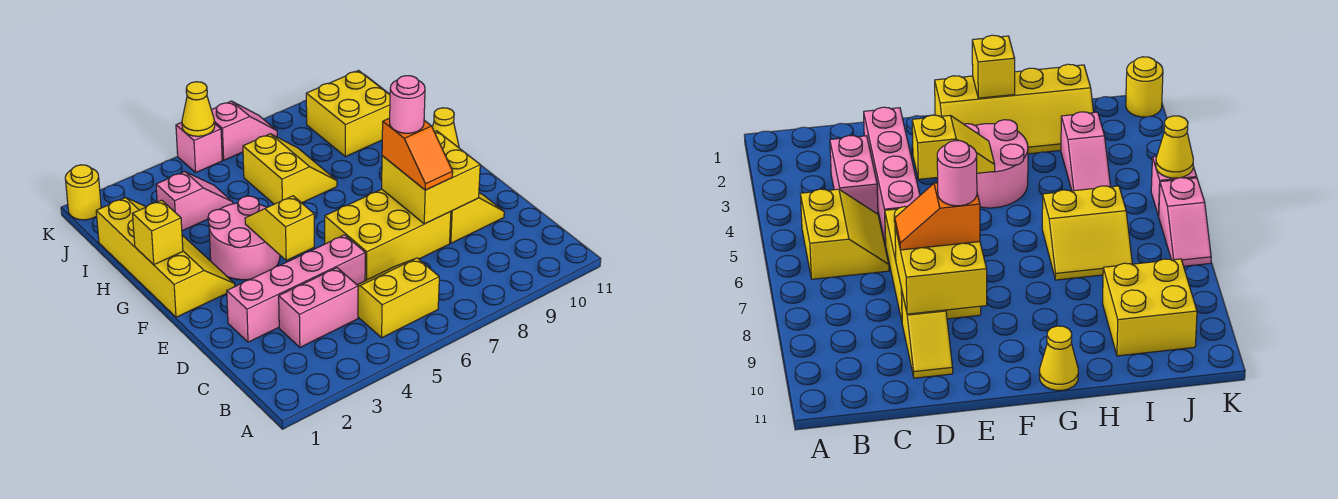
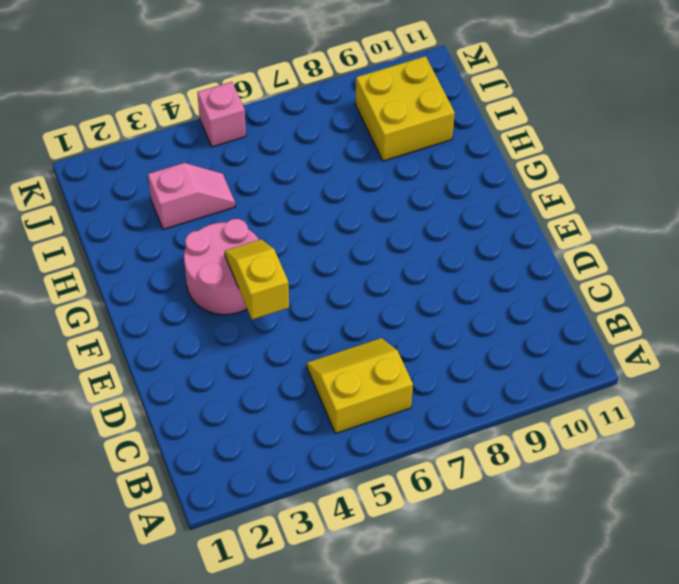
none -> pink 1x2 brick [279,268,358,347]
none -> pink 1x4 brick [227,235,365,342]
none -> yellow 2x3 brick [325,189,451,281]

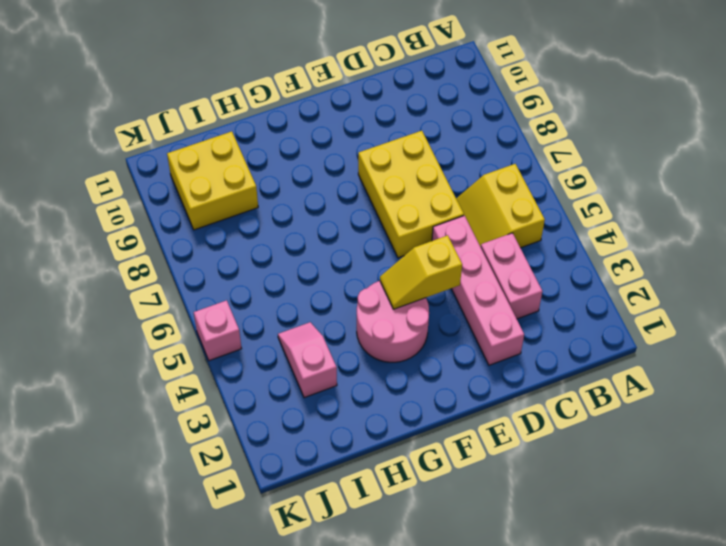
none -> yellow 1x2 slope [450,193,504,243]
none -> yellow 2x4 slope [96,198,235,317]
none -> yellow 1x1 cone [432,108,459,148]

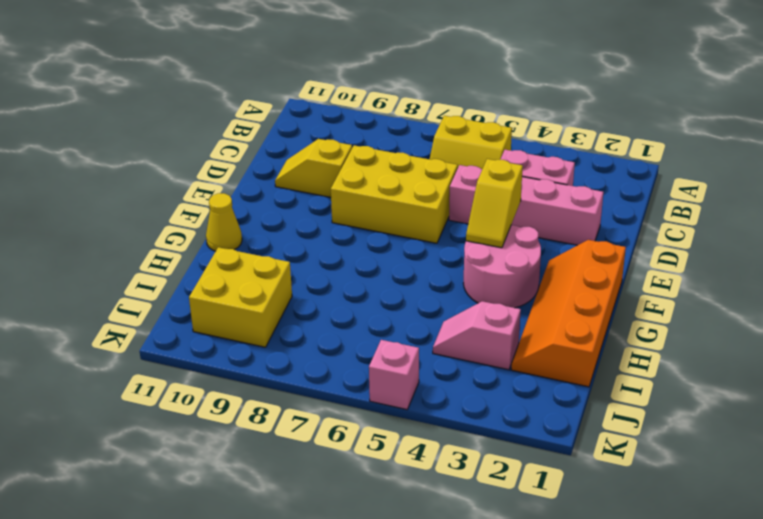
orange 2x4 slope [511,240,626,387] -> yellow 2x4 slope [96,198,235,317]
none -> yellow 2x2 slope [243,134,337,204]
none -> yellow 1x1 round brick [65,165,101,220]
none -> pink 1x2 slope [212,101,277,160]

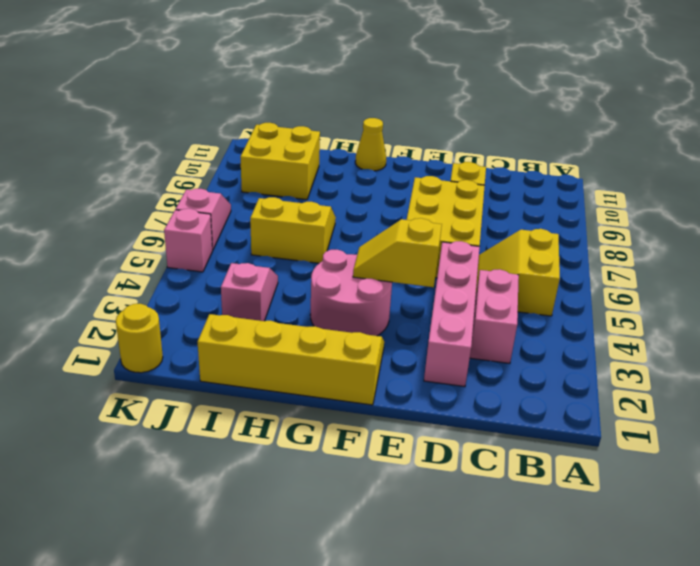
none -> yellow 2x2 brick [382,131,480,224]
none -> yellow 1x1 brick [133,200,183,265]
none -> yellow 1x1 cone [182,82,215,136]

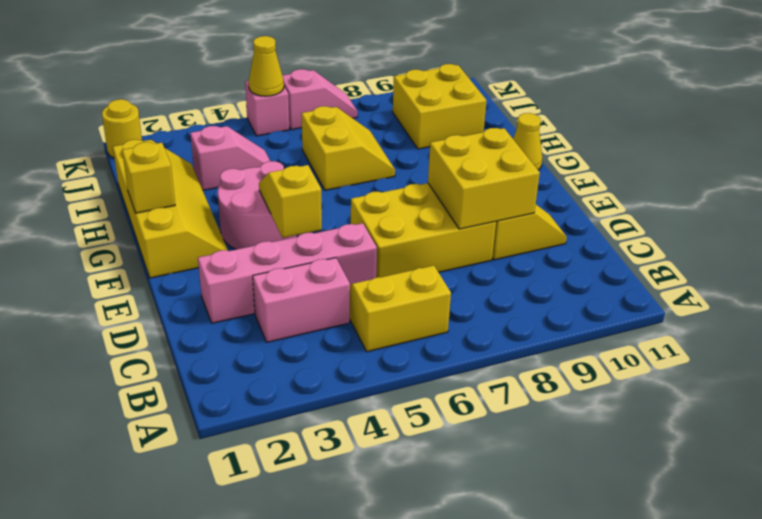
none -> orange 1x2 slope [382,118,453,190]
none -> pink 1x1 round brick [390,76,425,133]

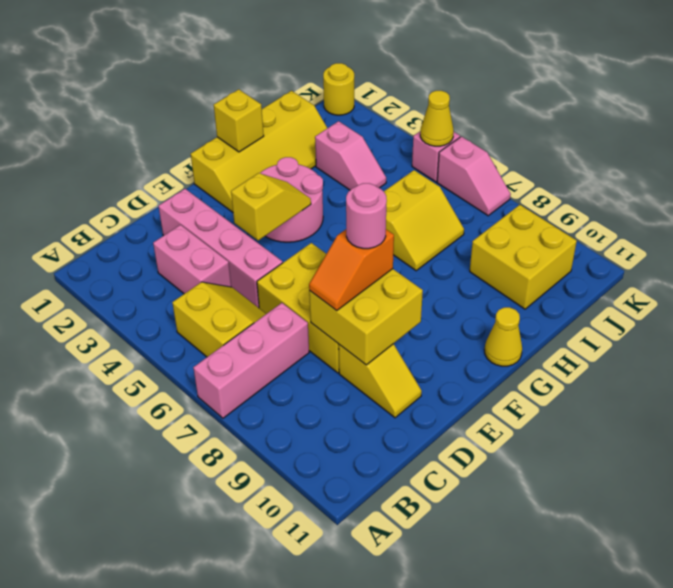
pink 1x3 brick [193,303,309,418] -> none

